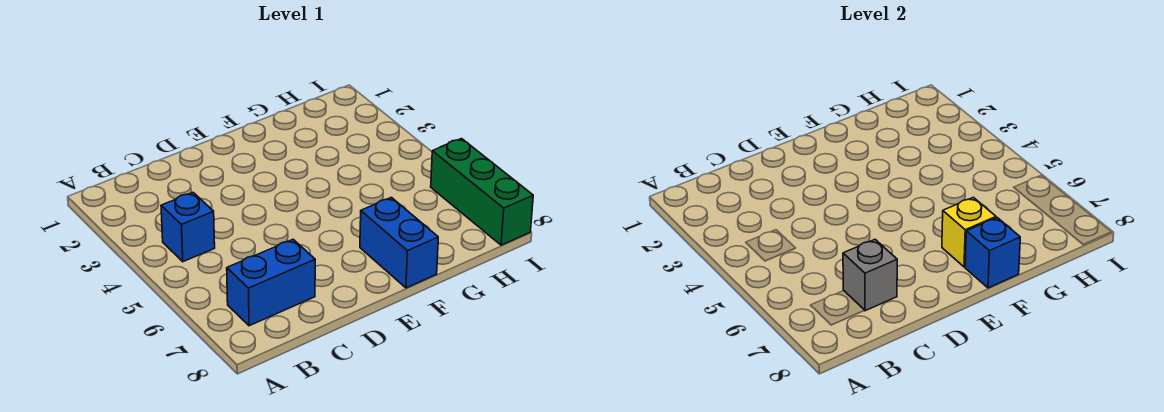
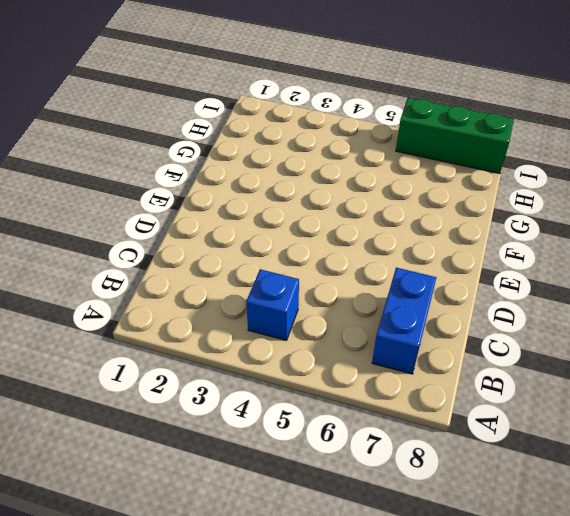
none -> blue 1x2 brick [360,197,438,288]
none -> grey 1x1 brick [843,240,897,311]

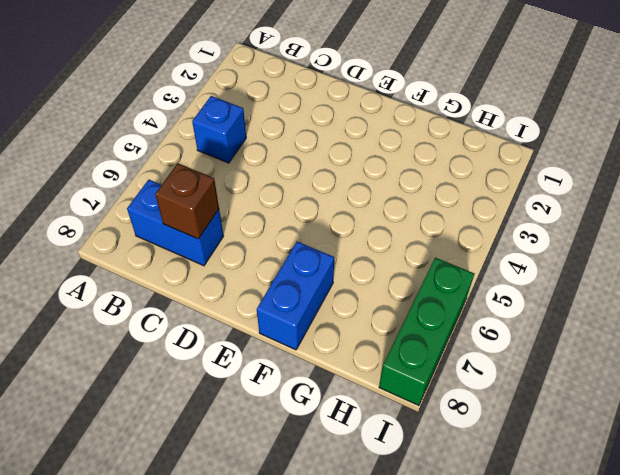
brown 1x1 brick [155,163,219,239] -> grey 1x1 brick [843,240,897,311]
none -> yellow 1x1 brick [942,197,996,267]
none -> blue 1x1 brick [965,218,1020,288]

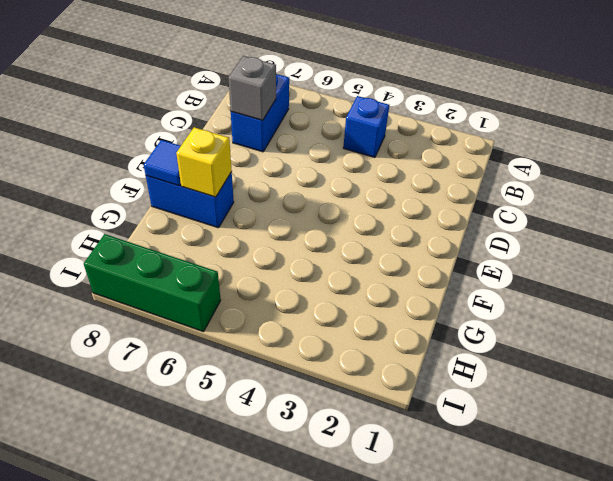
blue 1x1 tile [144,140,181,186] -> blue 1x1 brick [965,218,1020,288]

